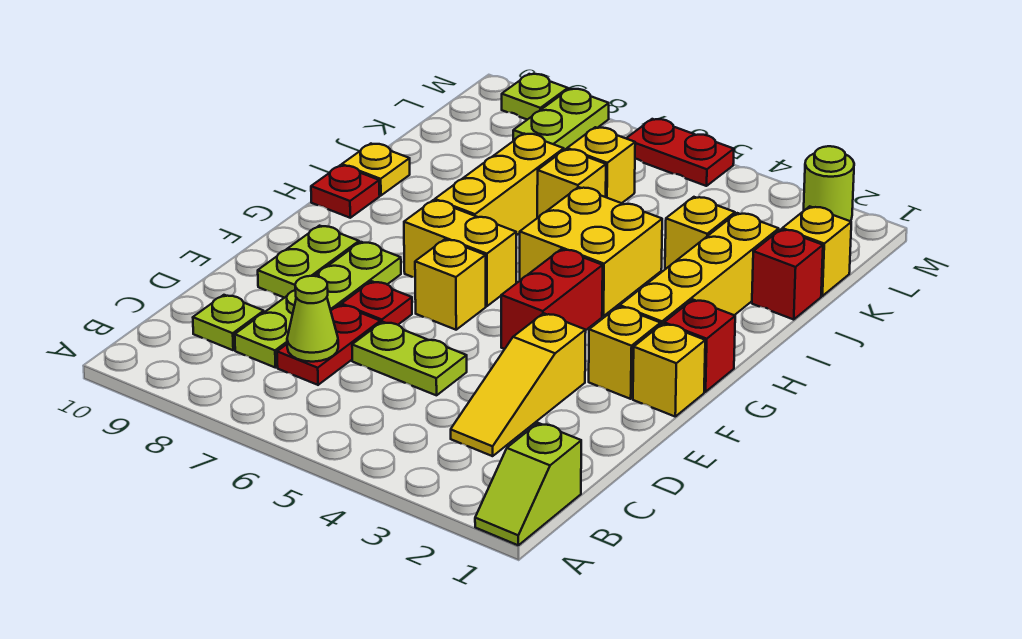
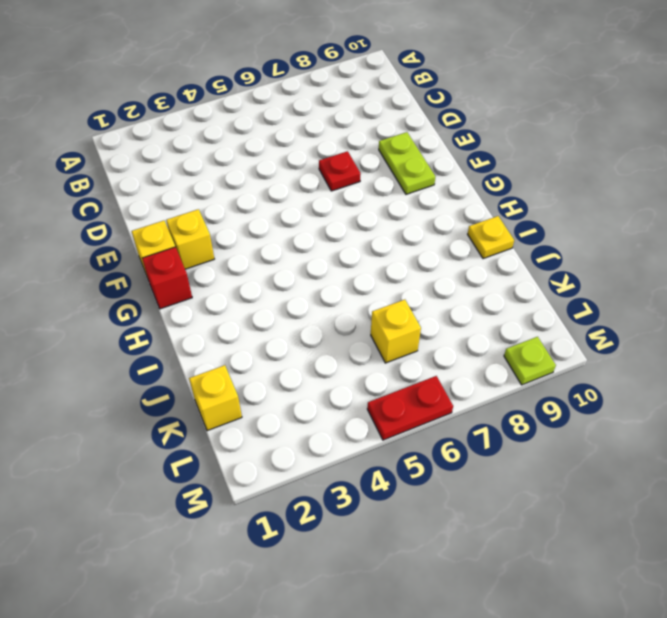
none -> lime 1x2 slope [475,423,581,545]
none -> yellow 1x3 slope [451,313,586,456]
none -> red 1x2 plate [277,305,380,385]

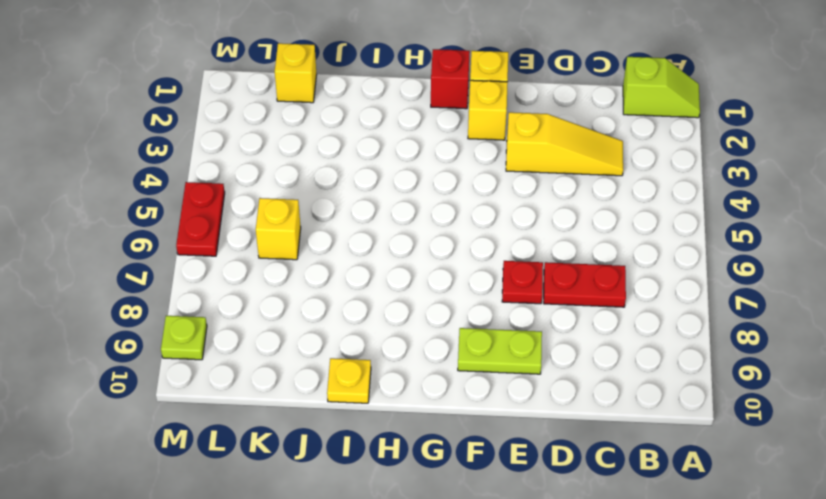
none -> lime 1x4 plate [235,242,401,368]
none -> lime 1x1 plate [193,295,264,350]
none -> lime 1x2 plate [352,322,467,395]

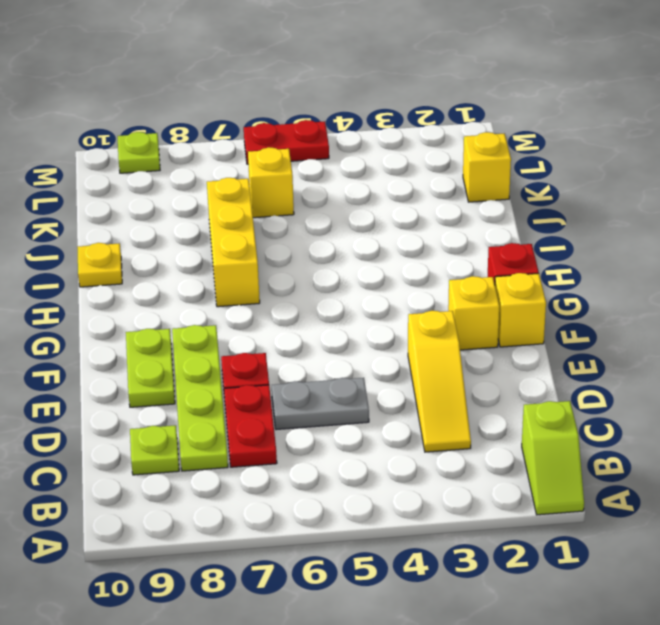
grey 1x2 plate [272,378,369,430] -> lime 1x2 plate [352,322,467,395]
none -> red 1x2 brick [501,249,603,349]
none -> yellow 1x1 brick [415,239,486,330]
none -> yellow 1x4 brick [620,213,779,324]

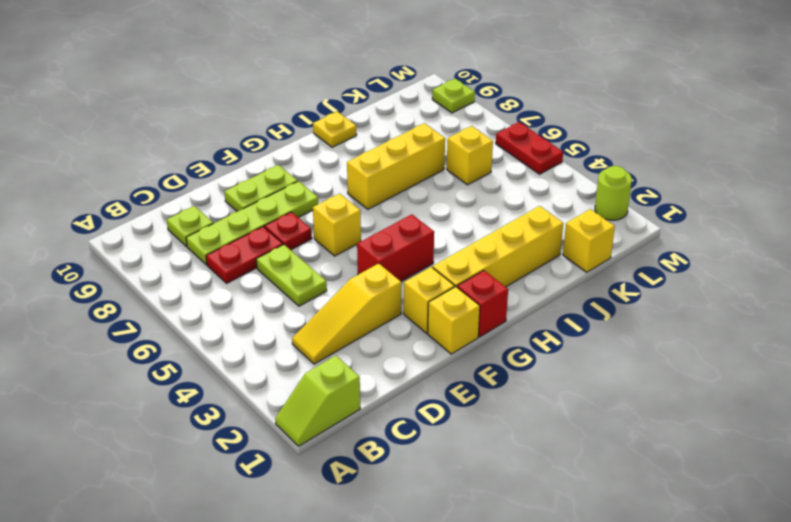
none -> yellow 1x2 brick [404,200,516,306]
none -> yellow 2x2 brick [520,187,662,316]
none -> red 1x1 plate [311,165,380,218]

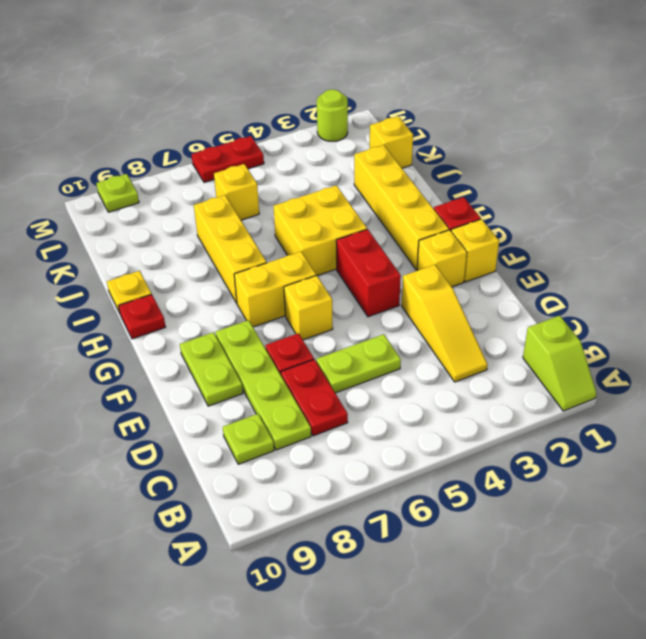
none -> red 1x1 brick [752,229,823,320]
none -> yellow 1x1 brick [665,197,735,269]
none -> yellow 1x1 brick [537,149,606,218]

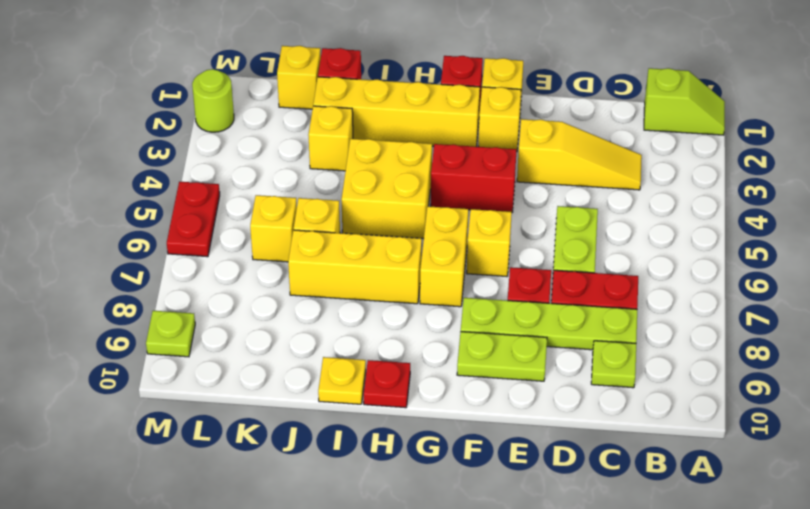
none -> lime 1x2 plate [513,89,609,150]
none -> lime 1x1 cone [287,276,338,362]

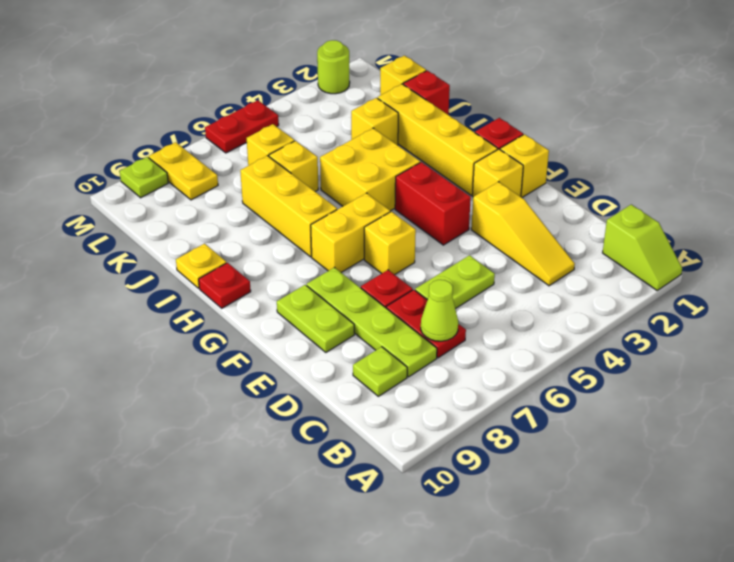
yellow 1x2 plate [149,142,218,200] -> lime 1x2 plate [513,89,609,150]

